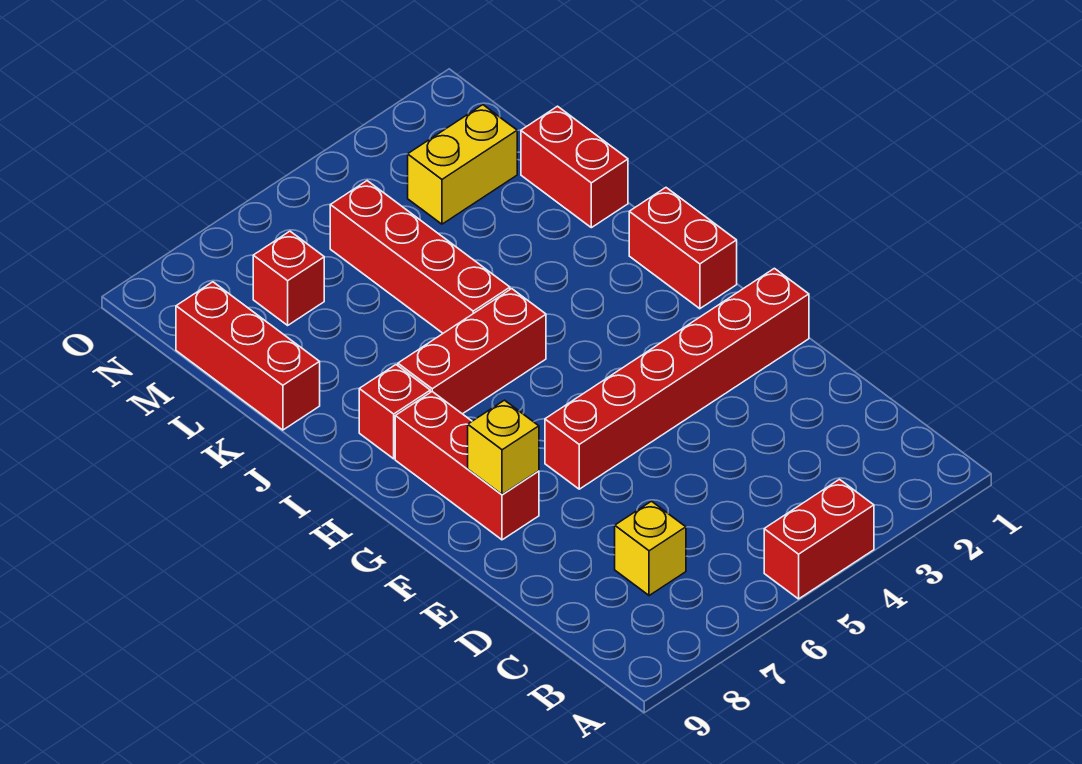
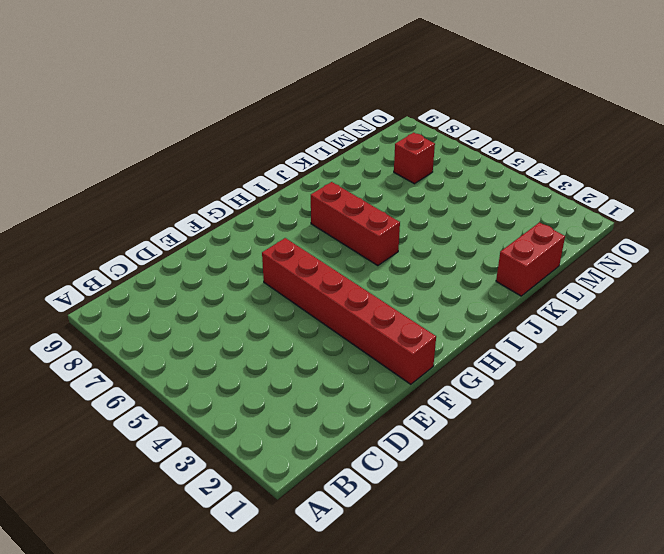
none -> red 1x2 brick [764,479,874,599]
none -> yellow 1x1 brick [615,501,686,596]
none -> red 1x3 brick [395,392,539,540]

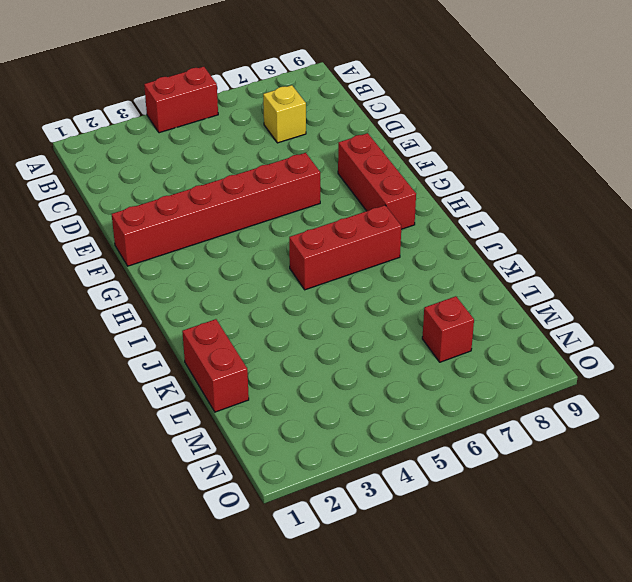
none -> red 1x2 brick [629,188,737,309]
none -> red 1x1 brick [359,365,430,459]
none -> red 1x4 brick [330,181,510,333]

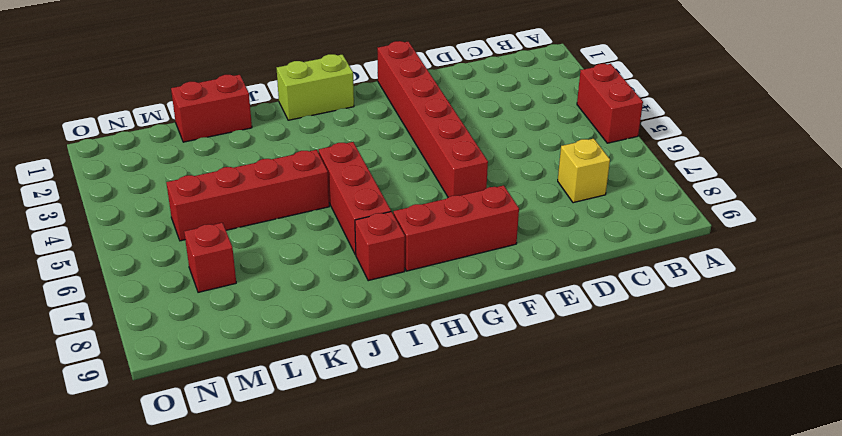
lime 1x2 brick [276,54,354,120] -> red 1x2 brick [629,188,737,309]
none -> red 1x3 brick [176,282,320,430]
none -> yellow 1x2 brick [408,105,517,224]
none -> yellow 1x1 brick [468,400,539,495]

